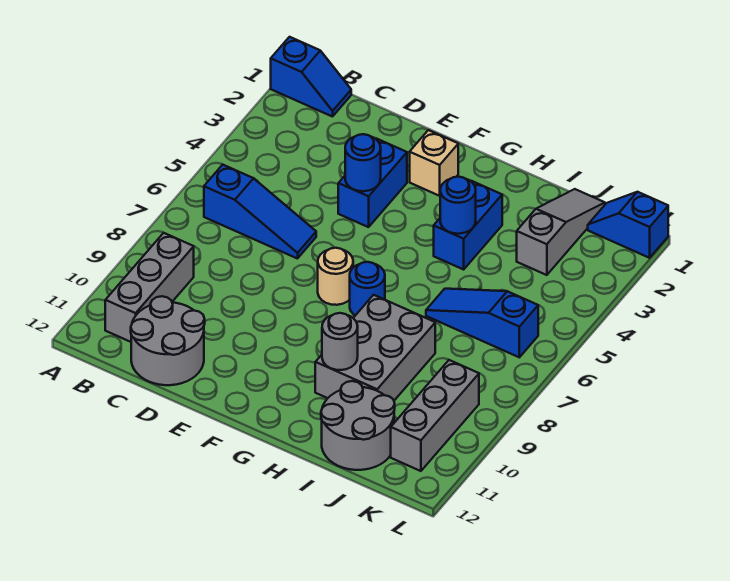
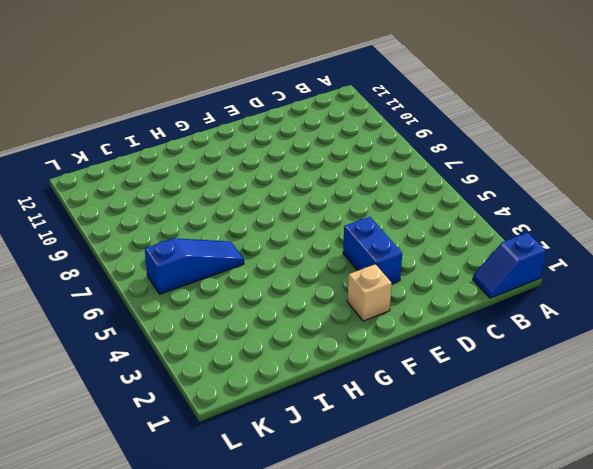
none -> blue 1x3 slope [204,165,316,259]
none -> grey 1x3 brick [105,233,194,342]
none -> grey 2x2 round brick [131,296,205,385]

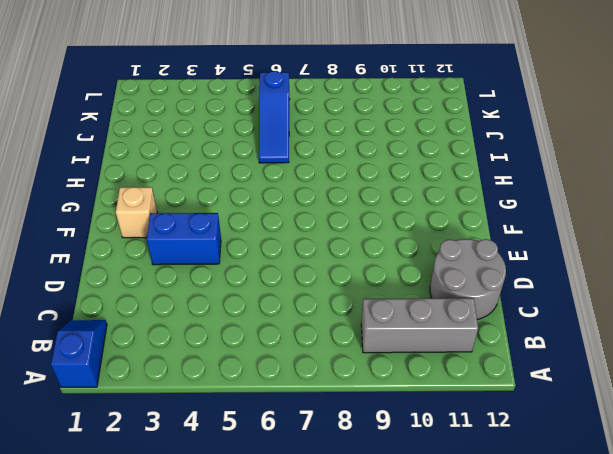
none -> blue 1x3 slope [204,165,316,259]
none -> tan 1x1 round brick [318,248,353,305]
none -> blue 1x1 round brick [350,262,385,315]

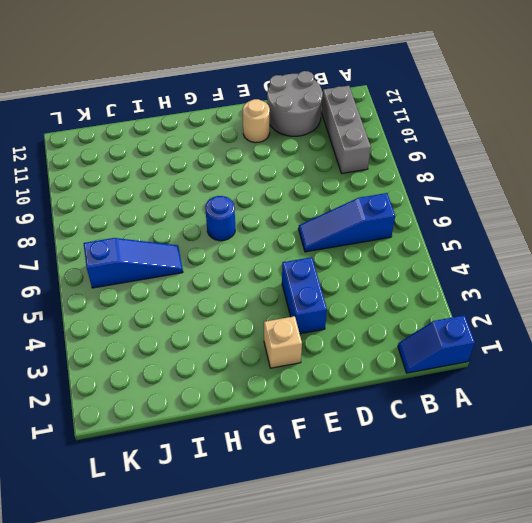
tan 1x1 round brick [243,99,270,143] -> tan 1x1 round brick moved to [318,248,353,305]
none -> blue 1x2 brick [434,181,502,269]
none -> grey 2x3 brick [315,295,435,400]
none -> grey 2x2 round brick [321,381,395,470]

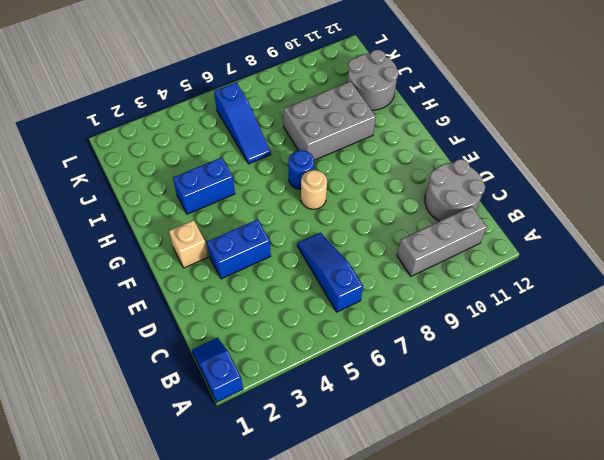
none -> grey 1x3 slope [517,189,605,275]
none -> blue 1x2 slope [588,192,668,258]
none -> grey 1x3 brick [391,360,479,471]

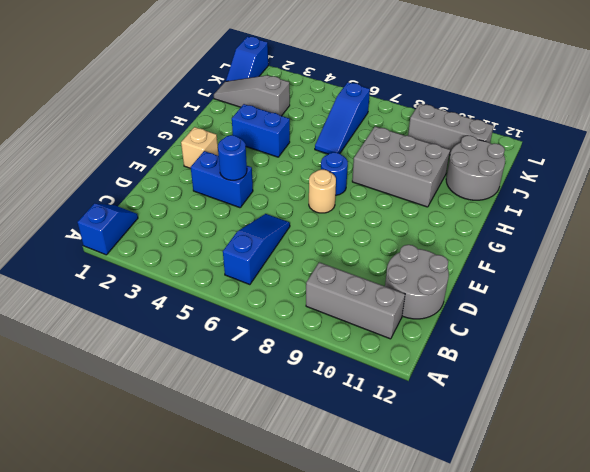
none -> blue 1x1 round brick [440,177,476,234]
none -> grey 1x1 round brick [322,313,358,370]

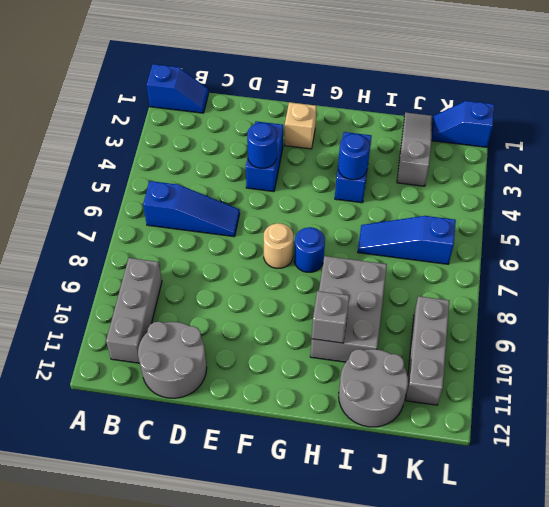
grey 1x1 brick [312,291,349,343] -> grey 1x1 round brick [322,313,358,370]

